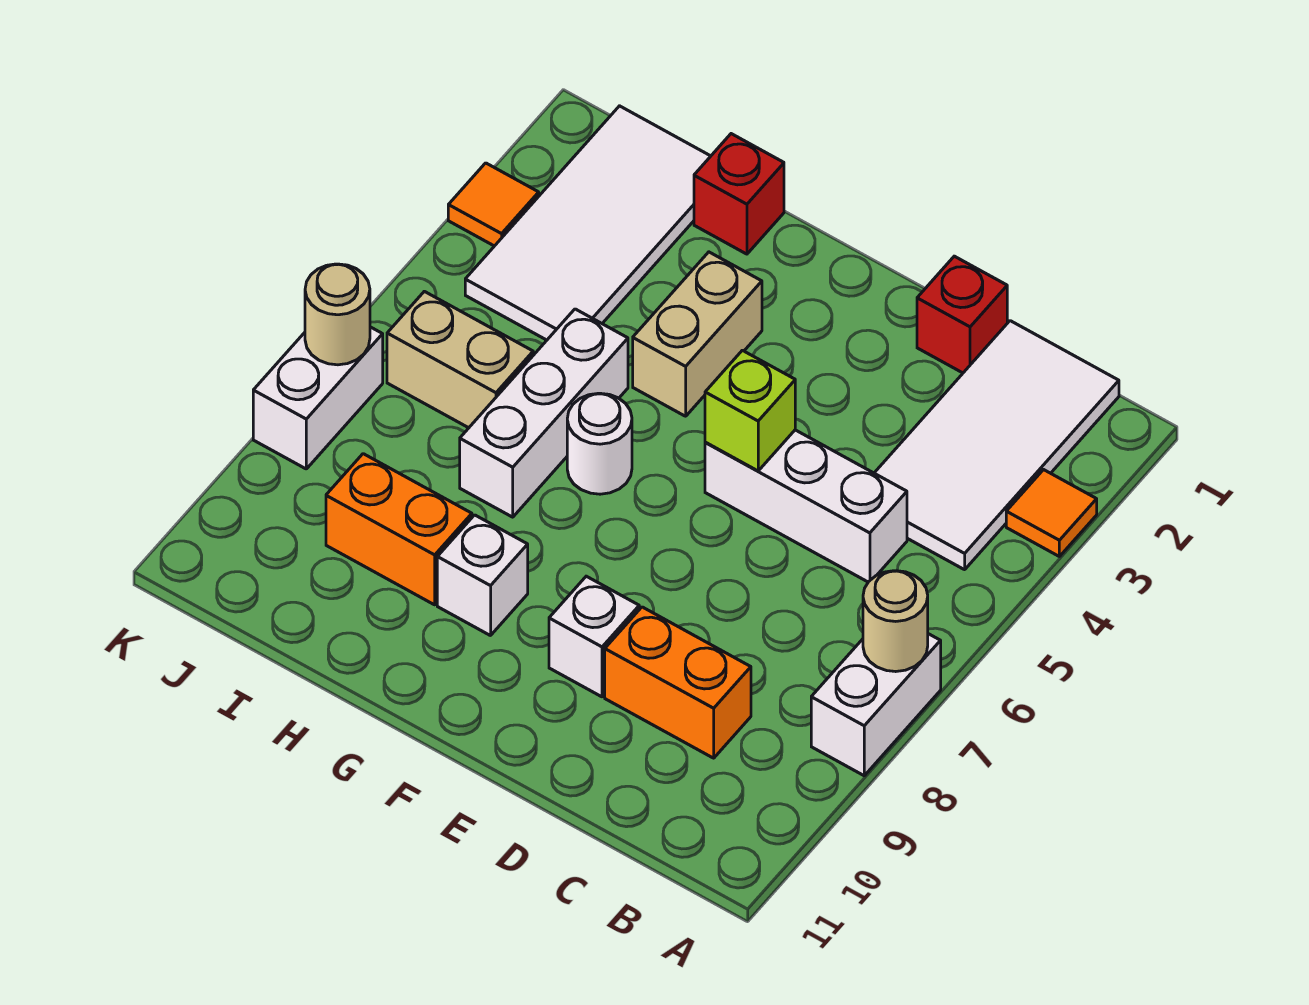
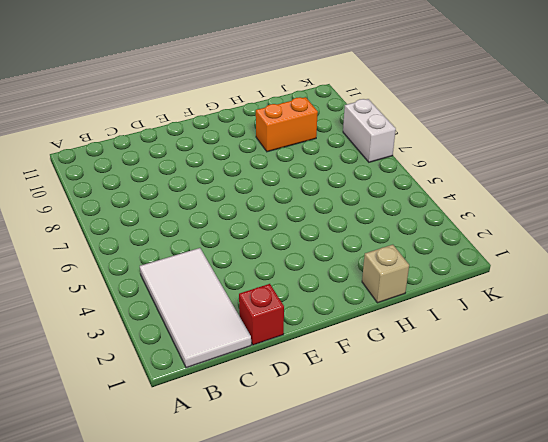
tan 1x1 brick [362,245,409,303] -> red 1x1 brick [694,134,784,254]
none -> orange 1x1 tile [1006,470,1097,556]
none -> white 1x2 brick [811,634,941,776]
none -> white 1x3 brick [705,430,907,582]

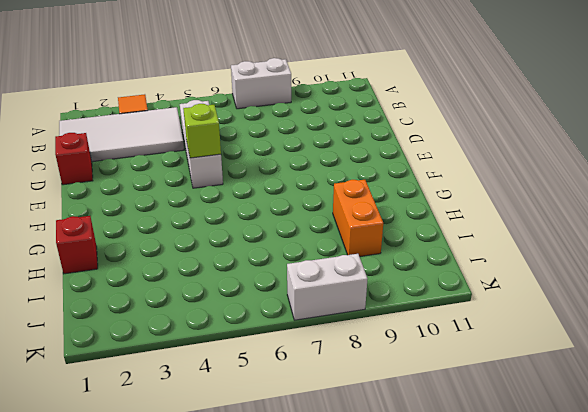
none -> orange 1x2 brick [605,607,751,758]
none -> white 1x1 brick [549,576,639,697]
none -> tan 1x2 brick [633,252,762,416]

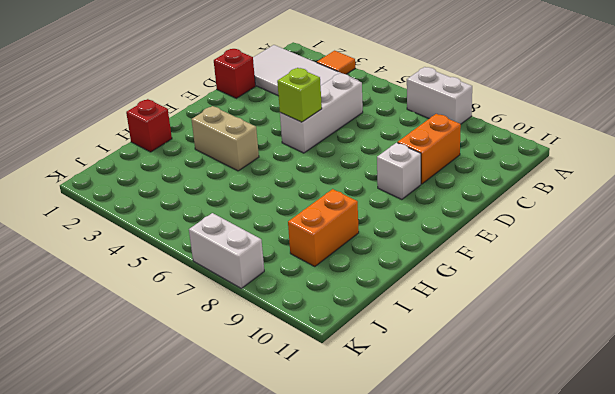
none -> white 1x1 round brick [567,393,632,494]
none -> white 1x1 brick [437,515,528,636]
none -> white 1x3 brick [460,309,628,517]

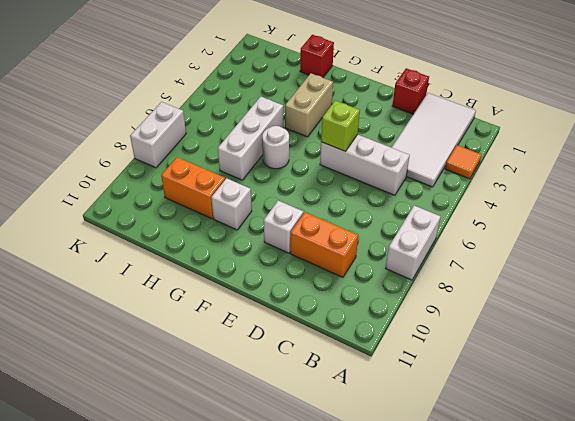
none -> white 2x4 tile [465,106,711,340]
none -> tan 1x2 brick [387,291,533,428]
none -> orange 1x1 tile [448,163,539,246]

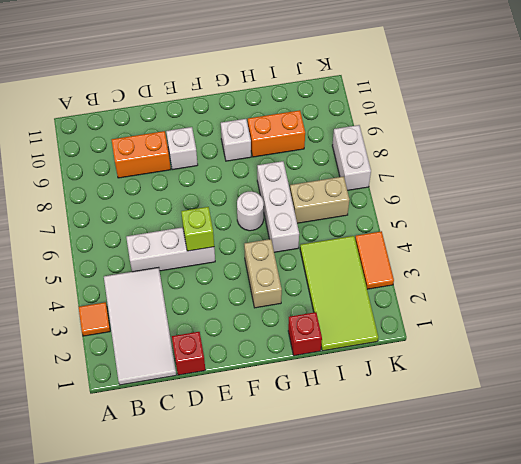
lime 2x4 tile [300,236,378,351] -> white 2x4 tile [465,106,711,340]
orange 1x2 tile [355,231,394,289] -> orange 1x1 tile [448,163,539,246]
none -> white 1x2 brick [811,634,941,776]
none -> tan 1x1 round brick [863,571,928,672]
none -> tan 1x1 round brick [305,264,370,365]

